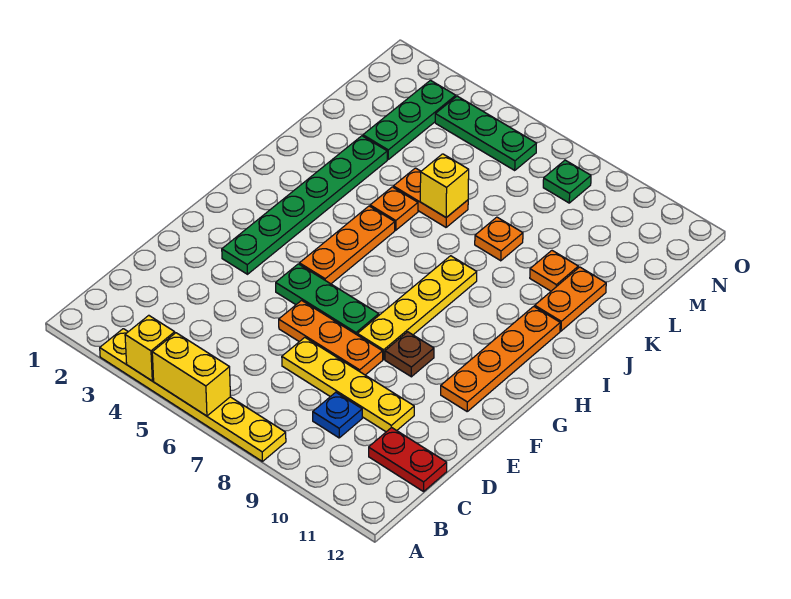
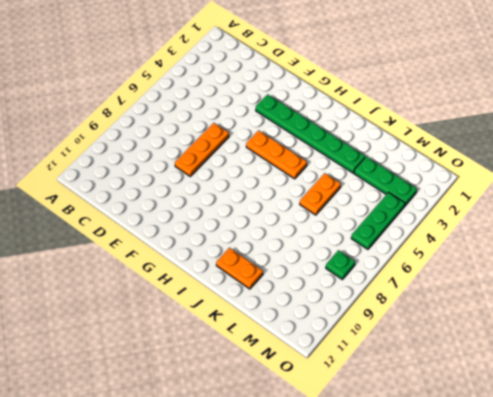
none -> yellow 1x6 plate [100,329,286,461]
none -> blue 1x1 plate [313,392,362,438]
none -> red 1x2 plate [369,427,447,492]

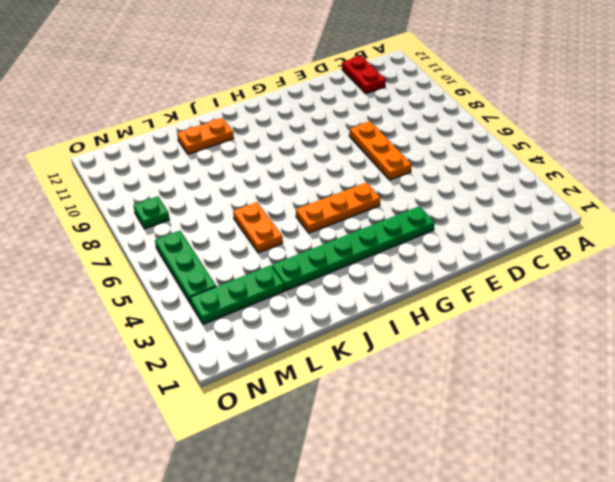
none -> yellow 1x6 plate [100,329,286,461]
none -> blue 1x1 plate [313,392,362,438]
none -> yellow 1x4 plate [282,338,414,432]

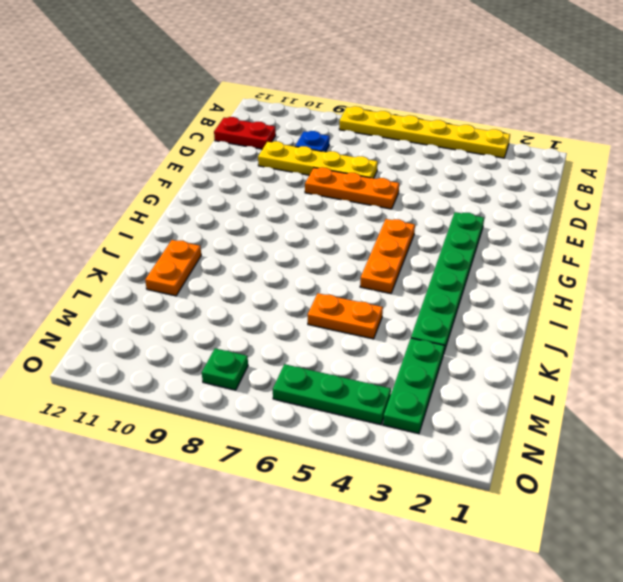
none -> green 1x3 plate [276,264,379,335]
none -> yellow 1x4 plate [357,256,477,359]
none -> brown 1x1 plate [385,332,434,377]

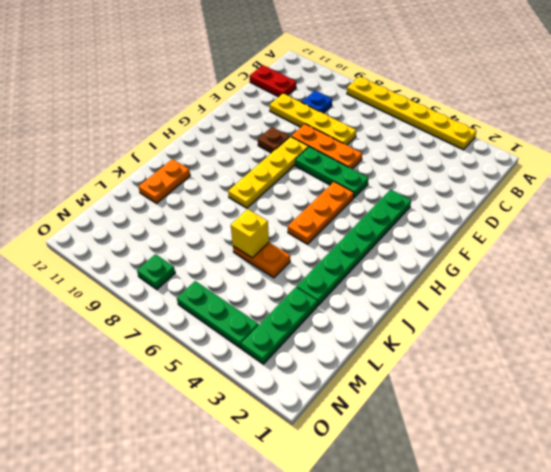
none -> orange 1x4 plate [441,306,560,411]
none -> orange 1x1 plate [370,187,418,230]
none -> orange 1x1 plate [475,217,523,261]

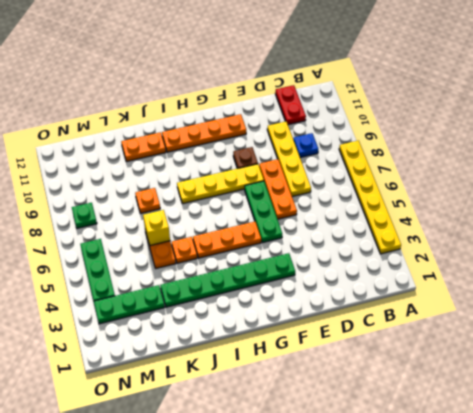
none -> orange 1x1 plate [530,251,578,291]
none -> yellow 1x1 brick [125,315,175,381]
none -> yellow 1x2 brick [152,333,230,416]

